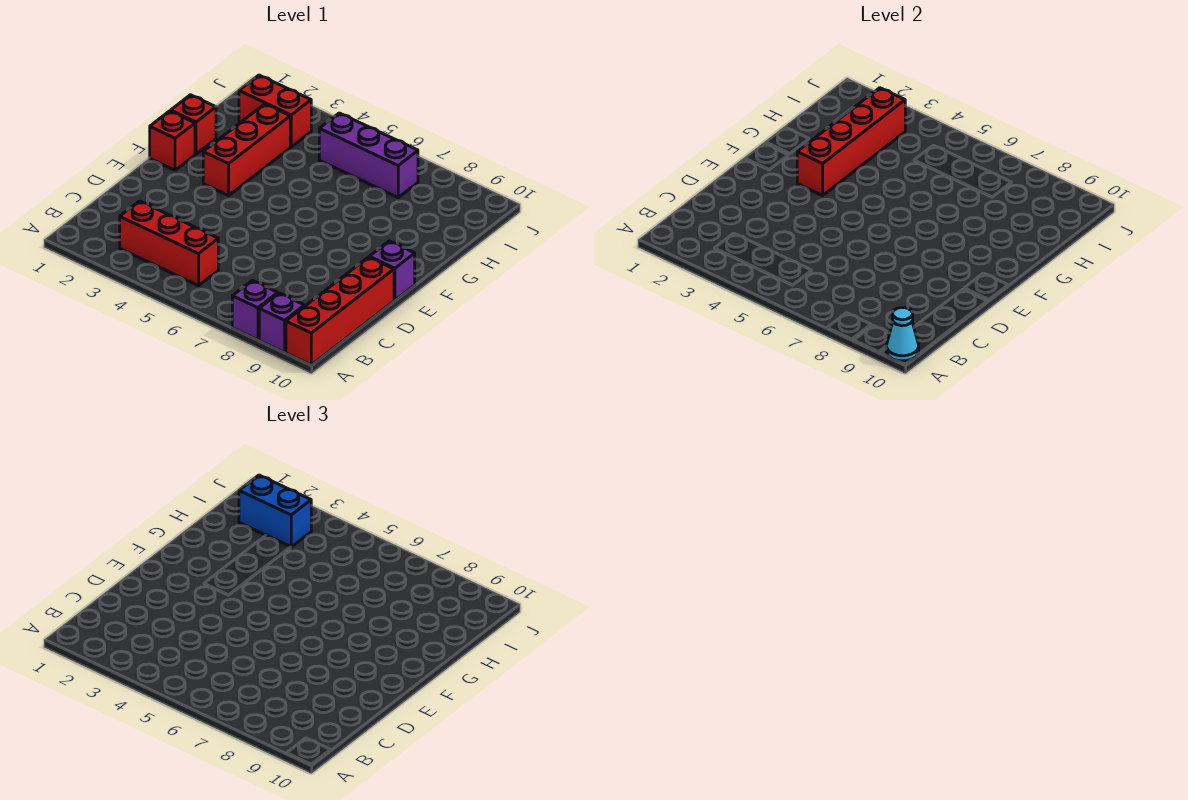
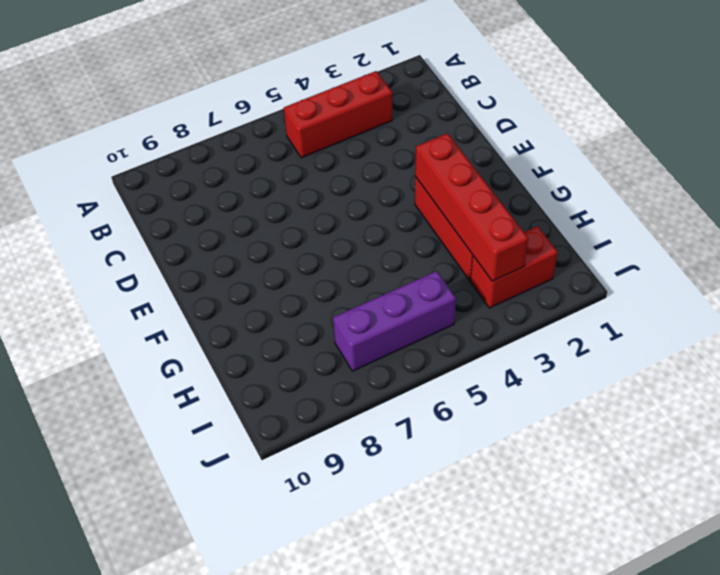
none -> purple 1x1 brick [232,280,278,340]
none -> purple 1x1 brick [259,293,305,352]
none -> red 1x4 brick [286,257,394,365]

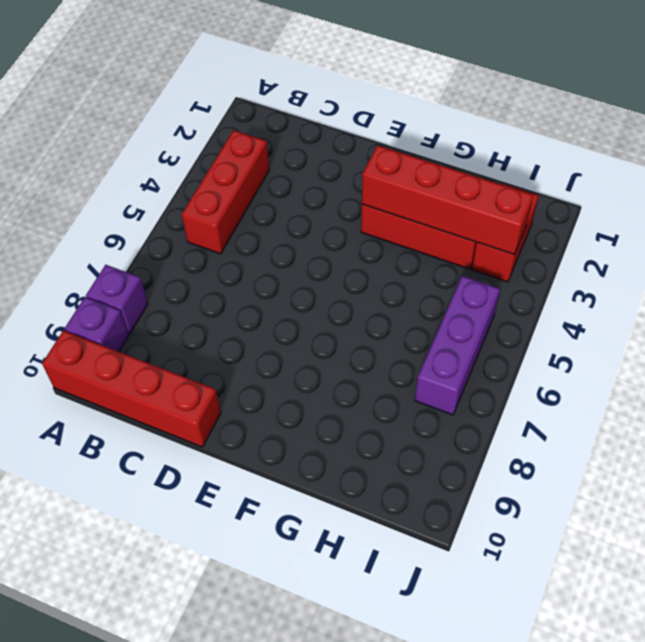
none -> purple 1x1 brick [369,241,415,300]
none -> red 1x1 brick [150,111,195,170]
none -> red 1x1 brick [171,95,216,154]

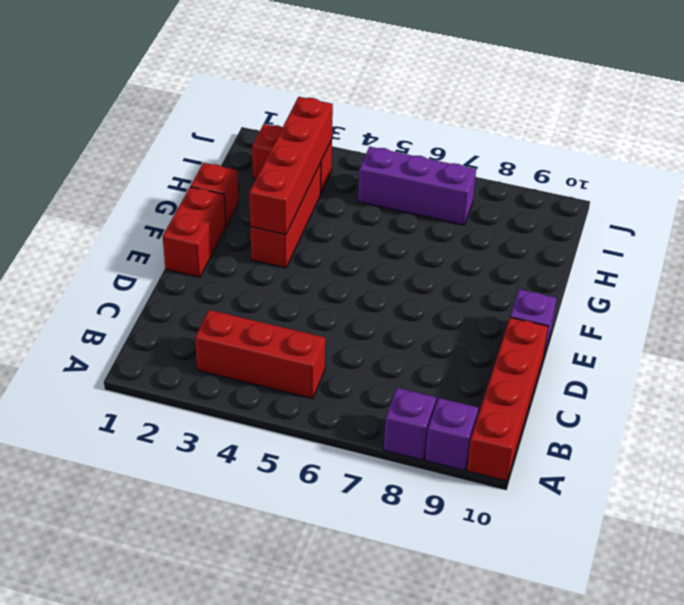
red 1x2 brick [163,187,226,277] -> red 1x1 brick [150,111,195,170]
none -> cyan 1x1 cone [886,308,919,361]
none -> blue 1x2 brick [239,475,311,547]

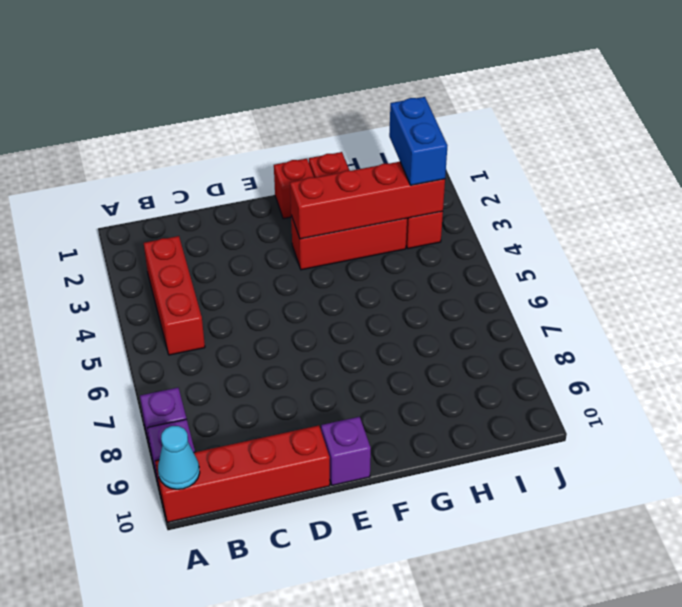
none -> purple 1x3 brick [319,113,418,197]

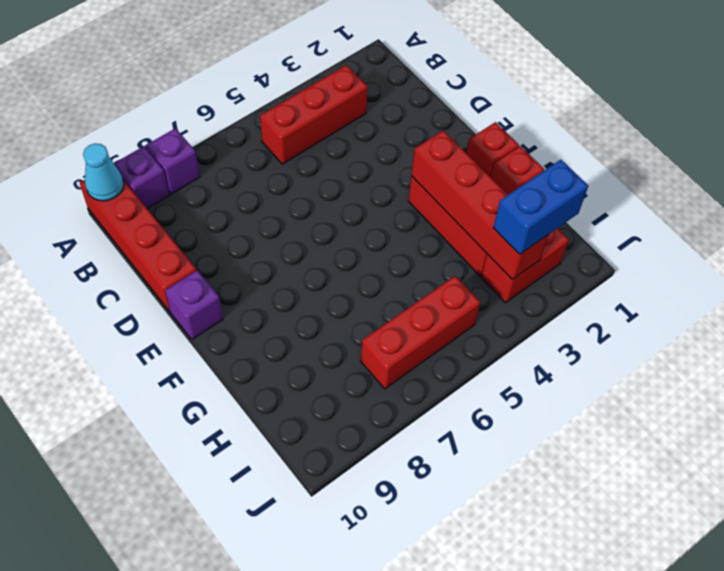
red 1x3 brick [361,276,480,389] -> purple 1x3 brick [319,113,418,197]

